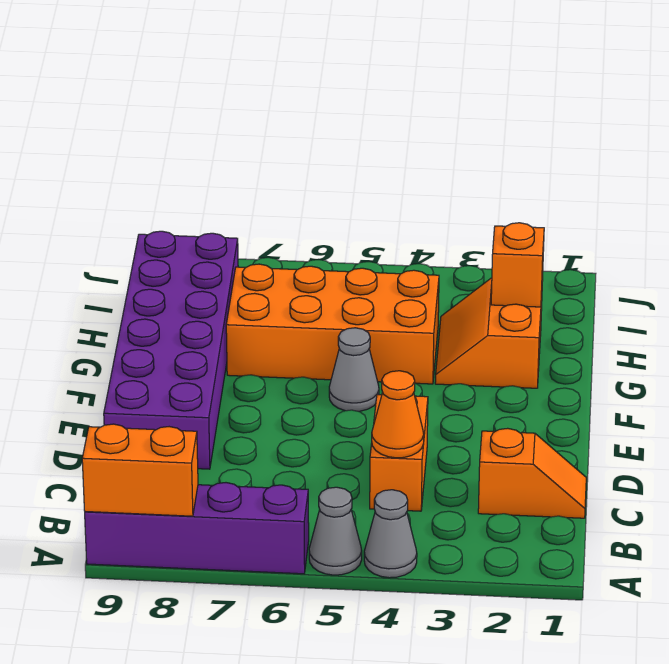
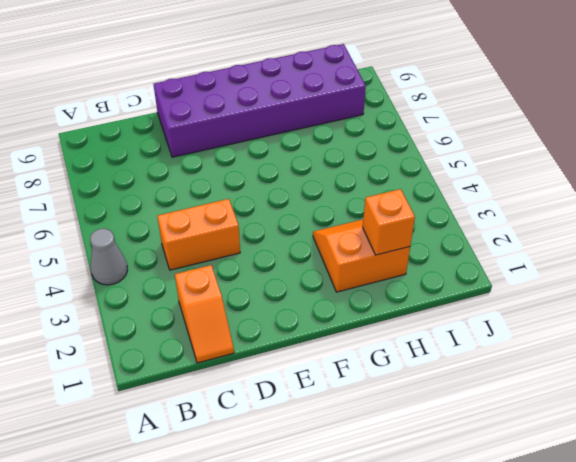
none -> grey 1x1 cone [309,487,362,575]
none -> purple 1x4 brick [85,483,309,574]
none -> grey 1x1 cone [329,328,379,411]

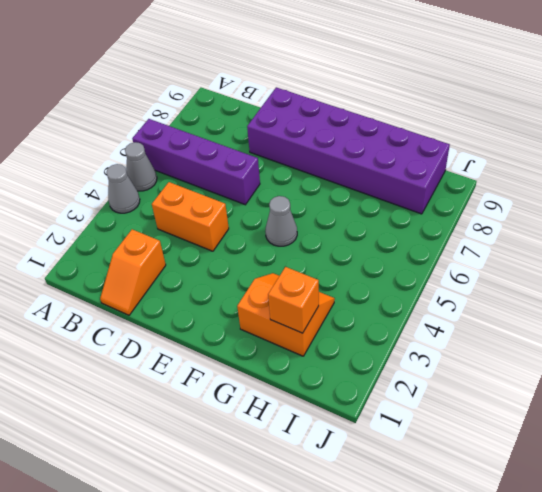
purple 1x4 brick [132,119,260,205] -> purple 1x4 brick turned to [85,483,309,574]
none -> orange 2x4 brick [226,264,439,384]
none -> orange 1x2 brick [82,424,198,516]
none -> orange 1x1 cone [372,371,424,458]

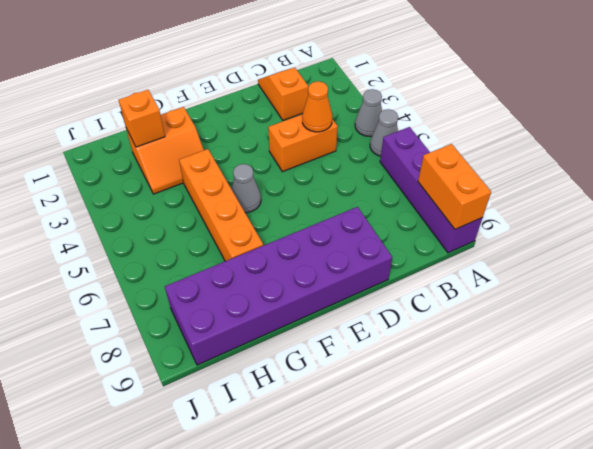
orange 1x4 brick [179,149,263,261] -> orange 2x4 brick [226,264,439,384]

